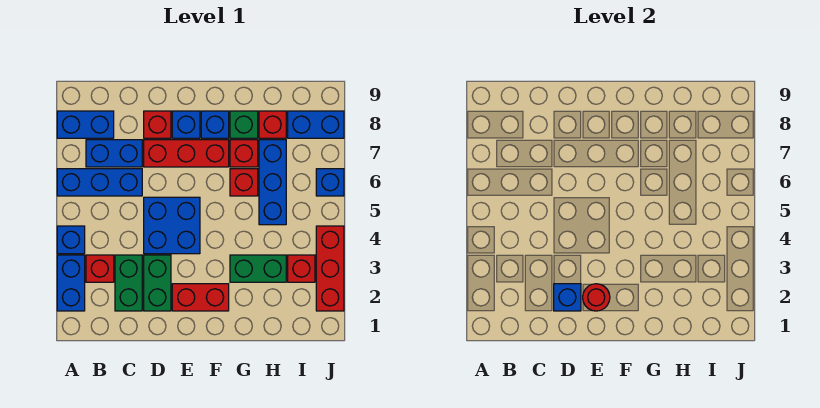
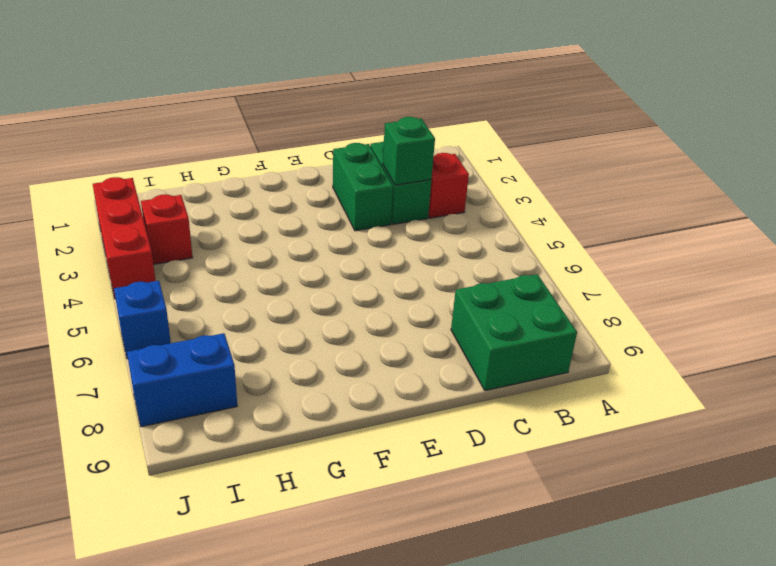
green 2x2 brick [451,274,577,391] -> blue 1x2 brick [57,111,114,138]
green 1x1 brick [383,117,435,185] -> green 1x1 brick moved to [230,111,258,138]
none -> blue 1x2 brick [57,255,85,311]
none -> blue 1x1 brick [57,226,85,254]
none -> blue 1x3 brick [57,169,142,196]

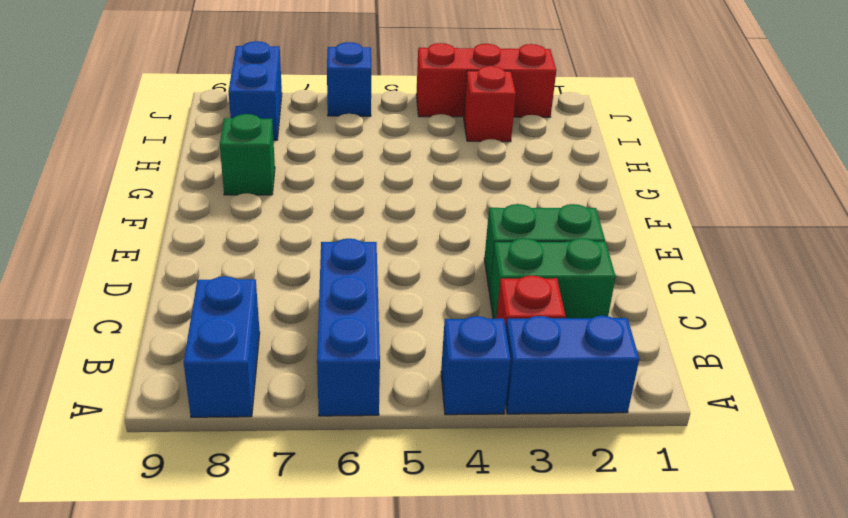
none -> blue 1x2 brick [86,140,142,167]
none -> blue 2x2 brick [144,197,200,254]
none -> red 1x3 brick [144,140,229,167]

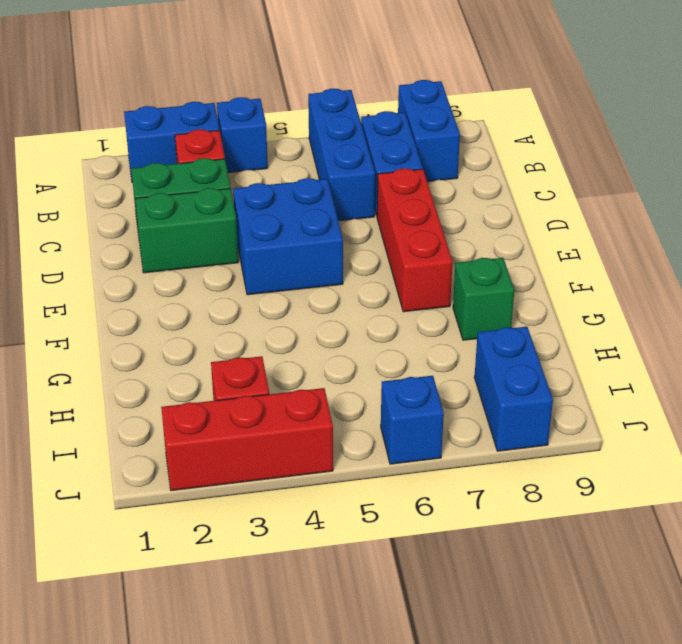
none -> red 1x1 brick [144,111,171,138]
none -> red 1x2 brick [172,284,229,311]
none -> blue 1x1 brick [172,111,200,138]

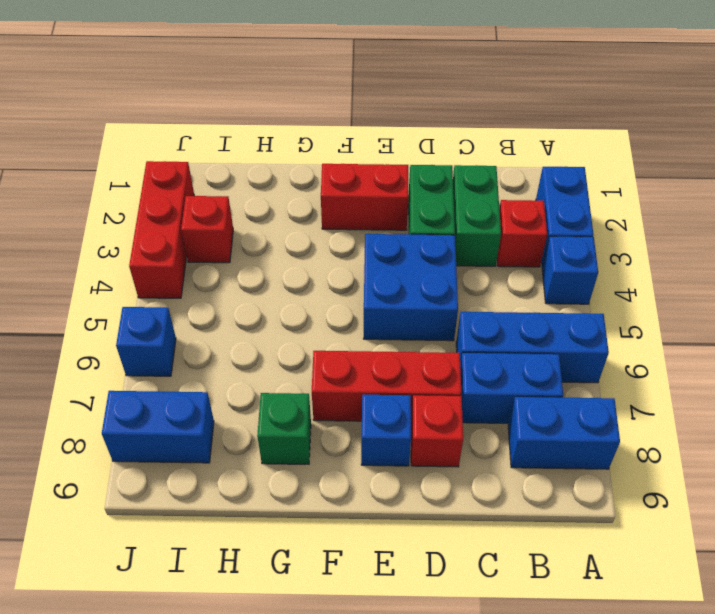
none -> blue 1x1 brick [201,111,229,138]
none -> green 1x2 brick [230,255,286,282]
none -> red 1x1 brick [230,169,258,196]

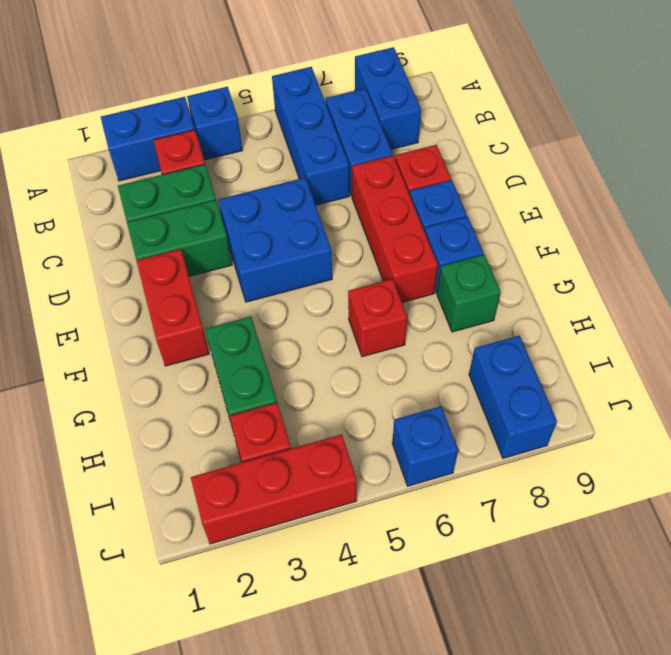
none -> red 1x1 brick [230,140,258,167]
none -> blue 1x3 brick [259,140,286,225]
none -> red 1x1 brick [259,111,286,138]

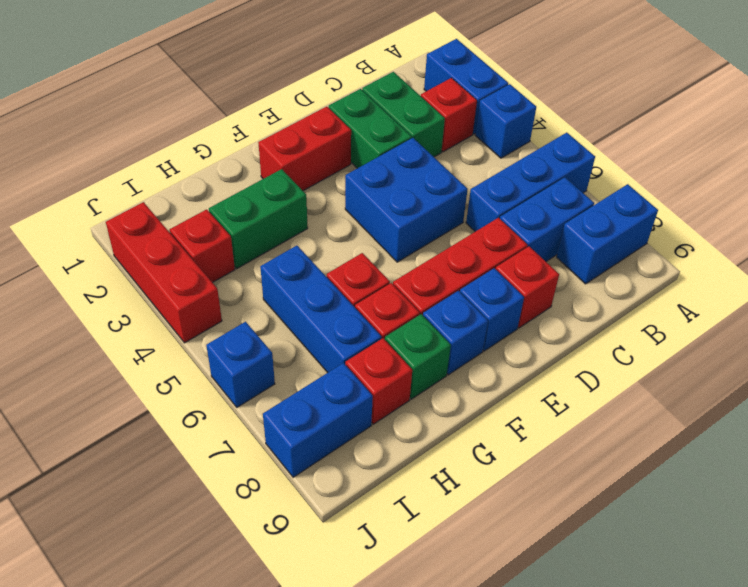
none -> blue 1x1 brick [554,284,581,311]
none -> red 1x1 round brick [583,284,610,311]

